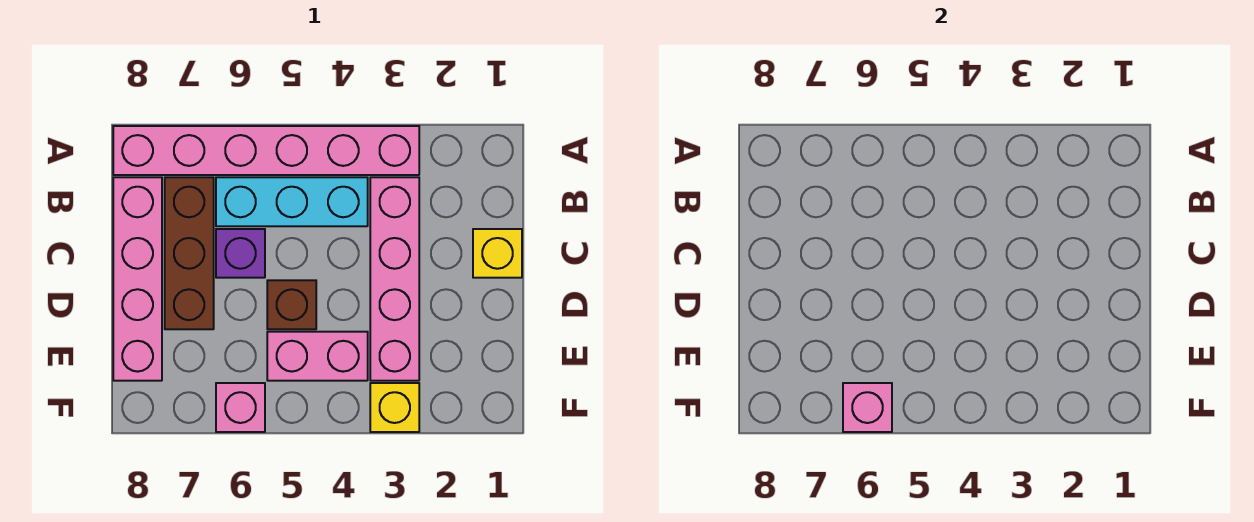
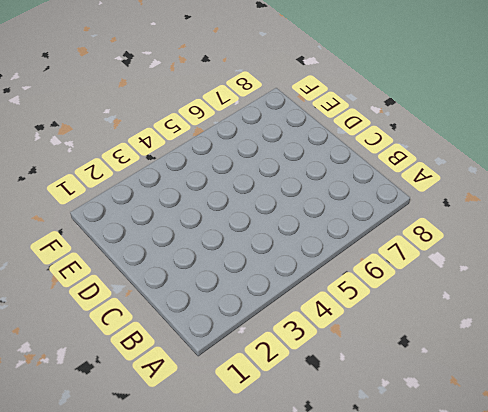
none -> pink 1x6 brick [113,126,419,175]
none -> pink 1x4 brick [370,177,419,381]
none -> cyan 1x3 brick [216,177,368,226]

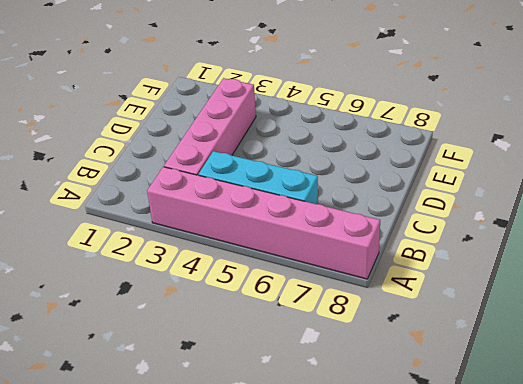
none -> brown 1x3 brick [165,177,214,329]
none -> pink 1x4 brick [113,177,162,381]
none -> yellow 1x1 brick [473,229,522,278]

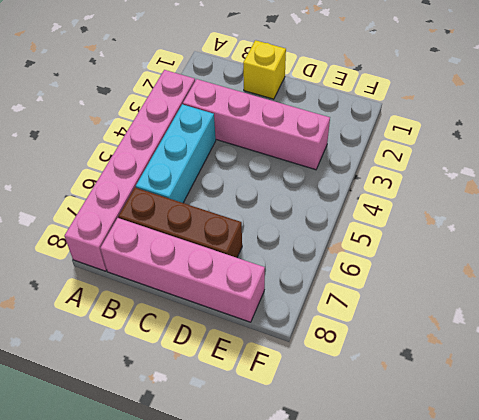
none -> purple 1x1 brick [216,229,265,278]
none -> brown 1x1 brick [267,280,316,329]
none -> pink 1x2 brick [267,332,368,381]

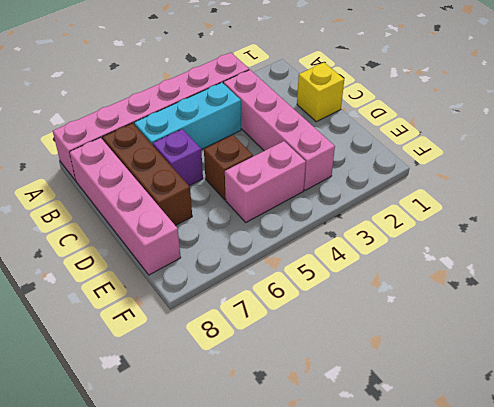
none -> yellow 1x1 brick [370,383,419,432]
none -> pink 1x1 brick [216,383,265,432]
none -> pink 1x1 brick [843,383,892,432]

